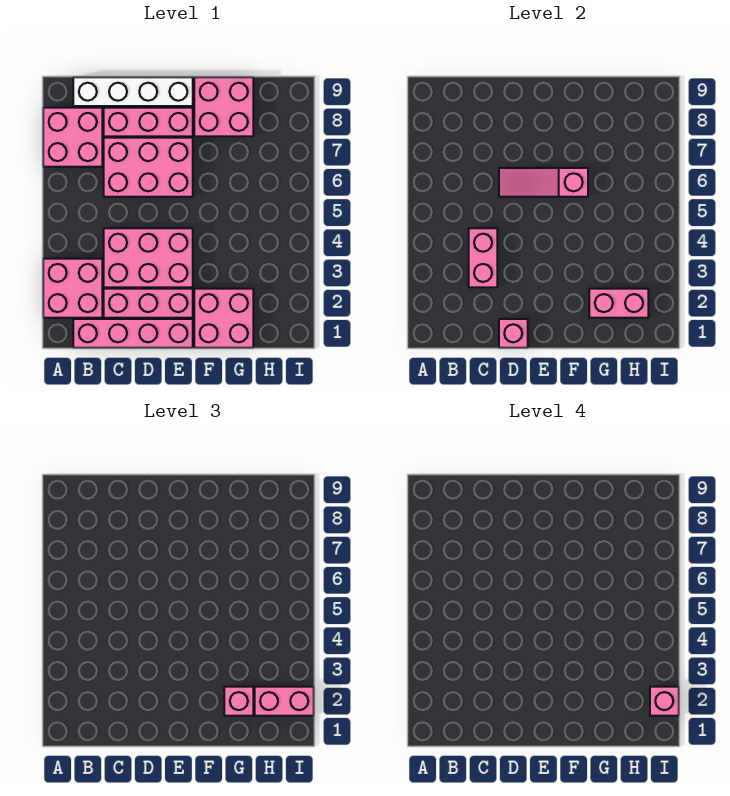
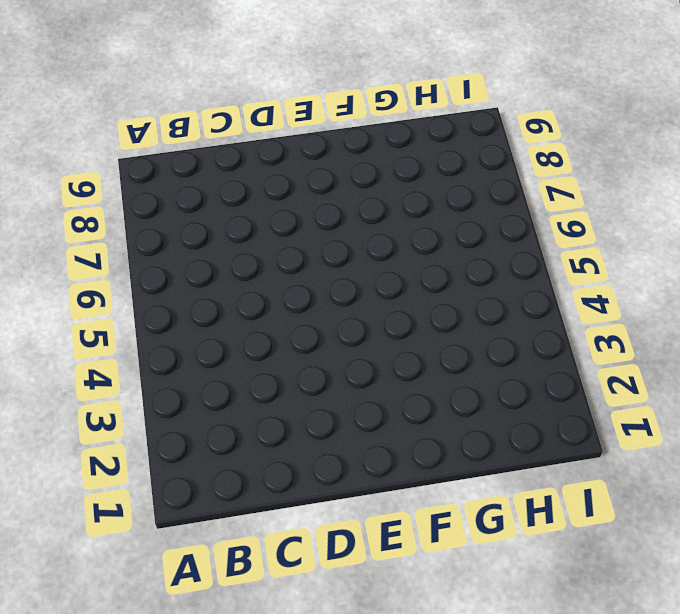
none -> pink 2x2 brick [43,259,102,318]
none -> pink 2x2 brick [43,108,102,167]
none -> pink 1x4 brick [73,319,193,348]

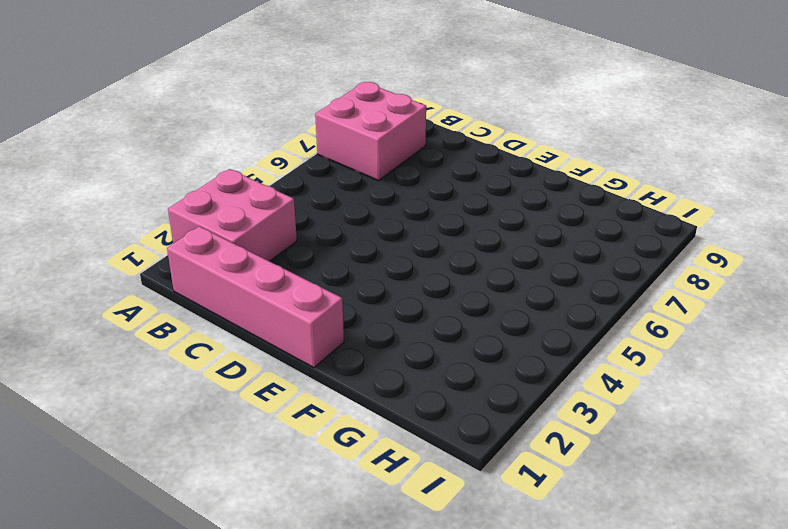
none -> white 1x4 brick [73,77,193,106]
none -> pink 1x3 brick [104,289,193,318]
none -> pink 2x3 brick [104,228,193,287]

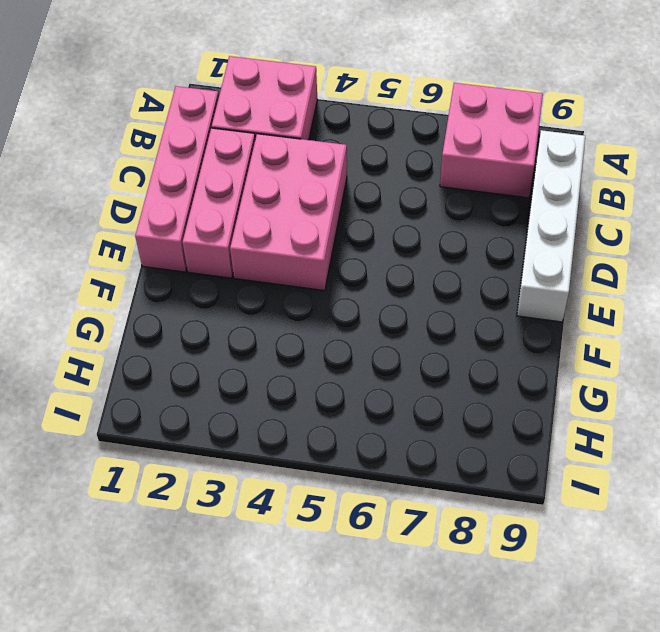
none -> pink 2x3 brick [104,138,193,197]
none -> pink 1x3 brick [104,108,193,136]
none -> pink 2x2 brick [194,289,253,348]

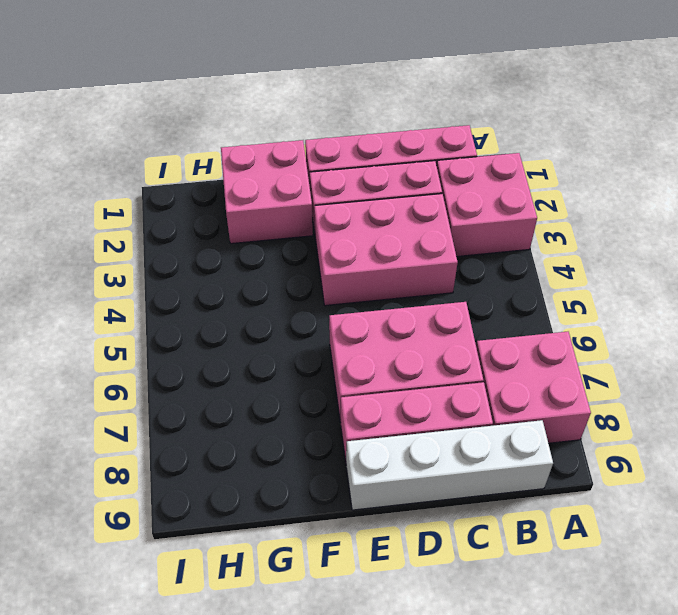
none -> pink 2x2 brick [194,77,253,136]
none -> pink 1x2 brick [469,228,497,287]
none -> pink 1x1 brick [499,319,528,348]

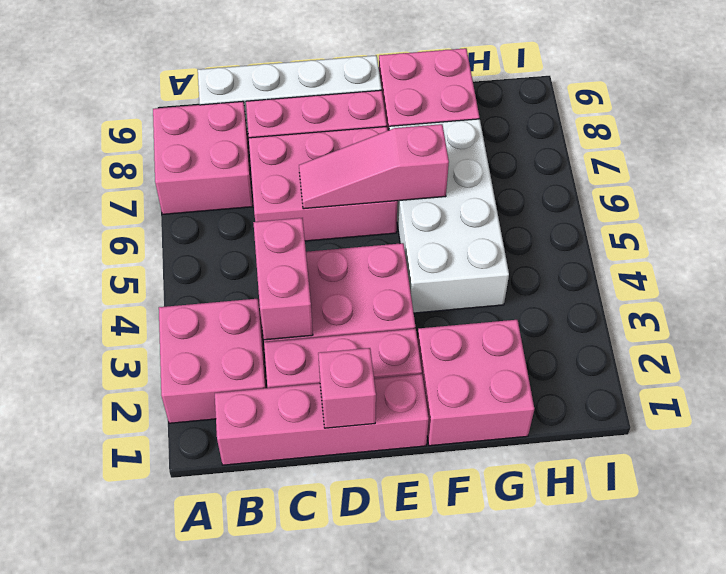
white 2x4 brick [389,119,509,313] -> none
none -> pink 1x2 brick [589,289,648,318]
none -> pink 1x1 brick [224,687,253,716]
none -> pink 1x2 brick [255,687,314,716]

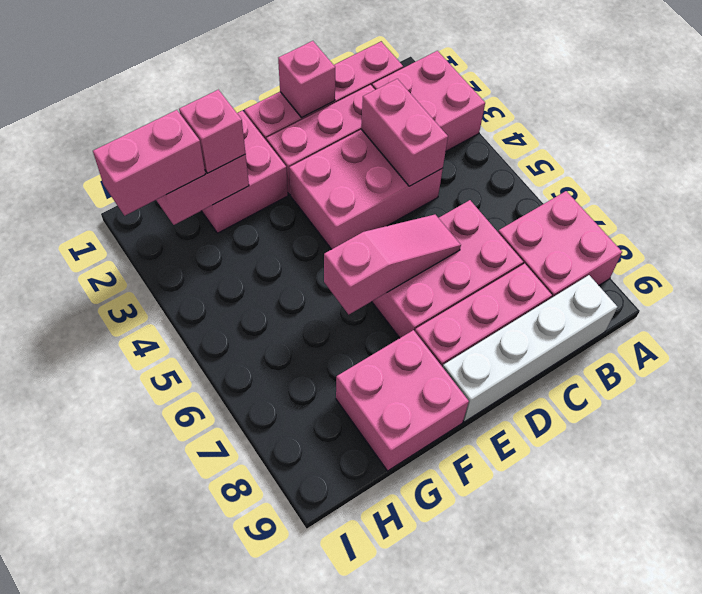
none -> pink 1x1 brick [650,687,679,716]

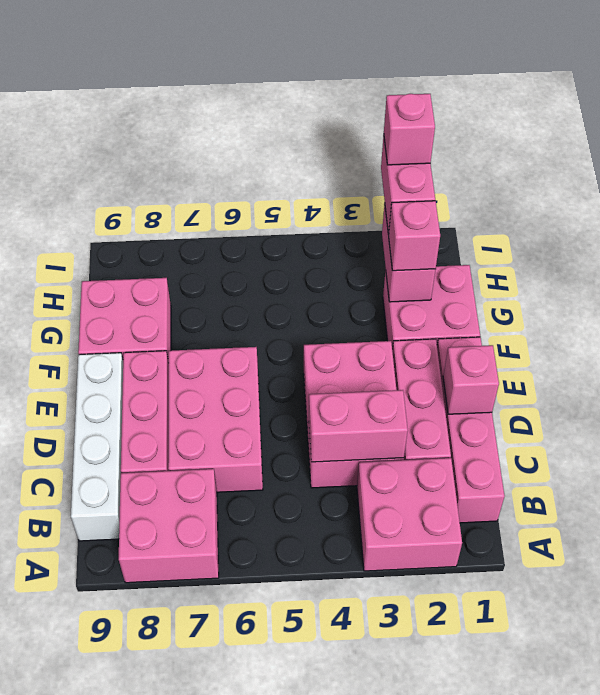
none -> pink 1x3 slope [499,168,588,197]

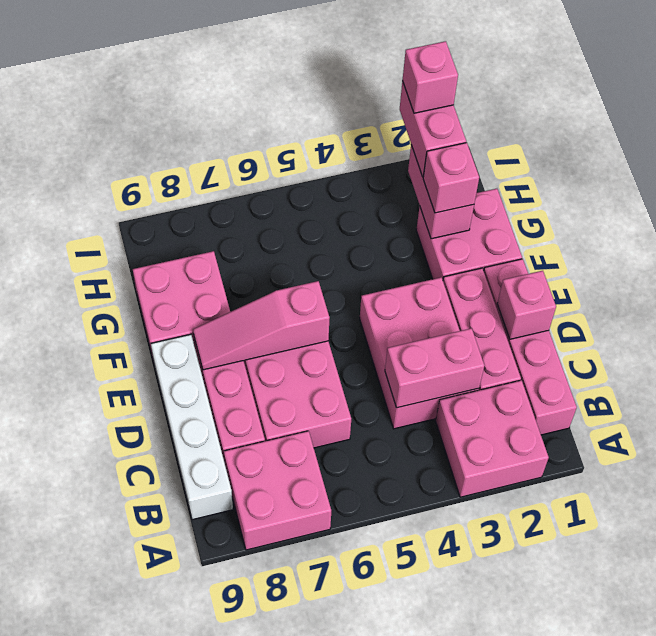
pink 1x3 slope [193,281,330,370] -> pink 1x3 slope turned to [499,168,588,197]

